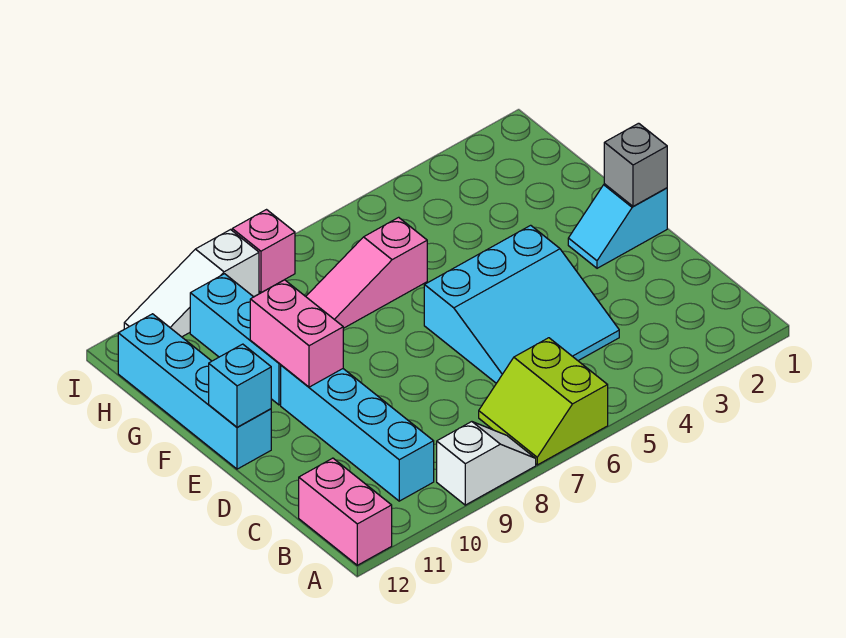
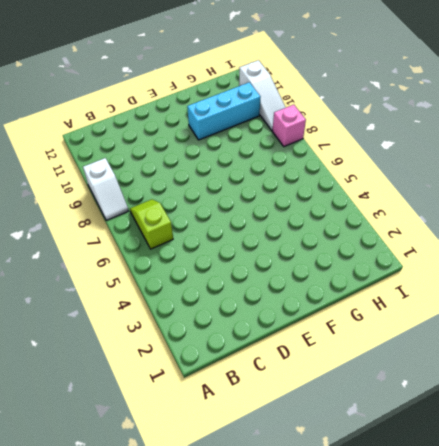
lime 1x2 slope [130,199,173,249] -> lime 2x2 slope [479,338,608,465]
white 1x3 slope [239,60,286,131] -> white 1x3 slope turned to [124,230,259,337]
none -> pink 1x2 brick [299,458,392,565]
none -> cyan 1x4 brick [281,365,434,501]
none -> cyan 3x3 slope [424,225,619,383]

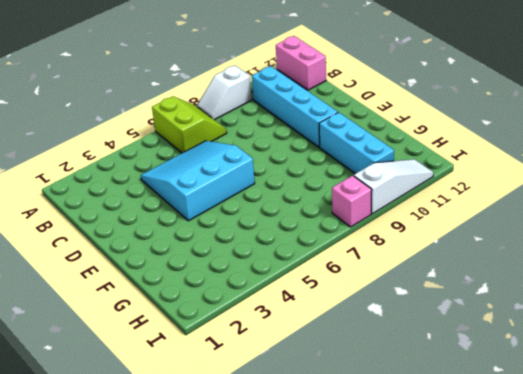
none -> cyan 1x2 slope [568,184,667,268]
none -> cyan 1x4 brick [118,314,271,469]
none -> pink 1x3 slope [306,217,427,328]

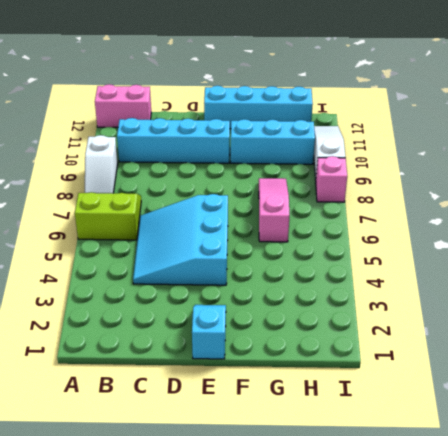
none -> grey 1x1 brick [604,123,667,207]
none -> pink 1x2 brick [250,280,343,387]
none -> cyan 1x1 brick [209,344,271,427]

